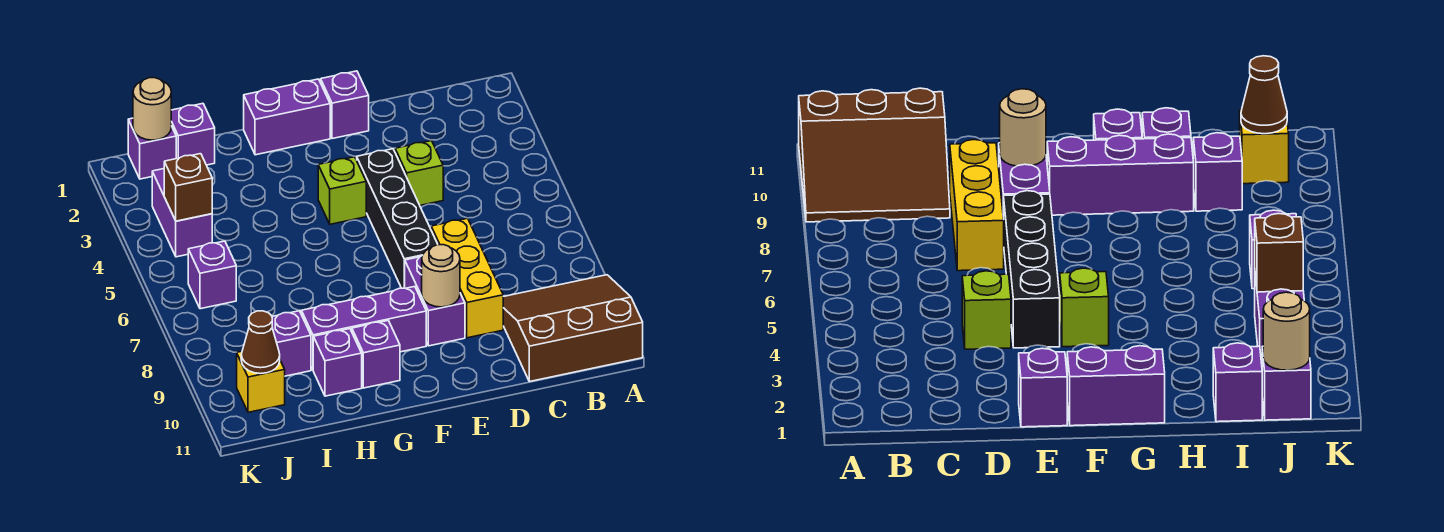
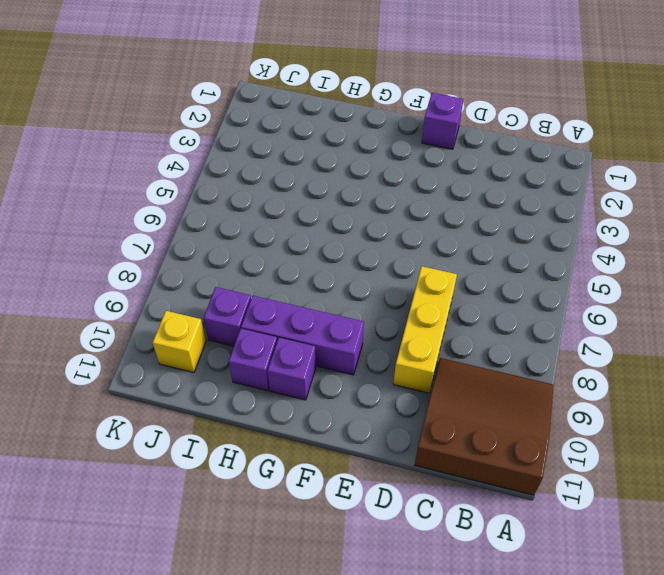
none -> lime 1x1 brick [395,141,443,205]
none -> black 1x4 brick [357,149,438,288]
none -> purple 1x2 brick [405,256,465,346]

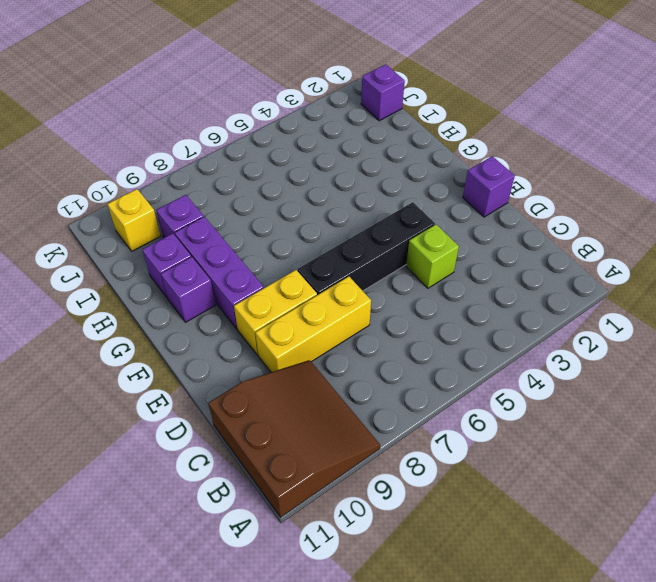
yellow 1x2 brick [234,270,317,355] -> purple 1x2 brick [405,256,465,346]
none -> purple 1x2 brick [244,79,330,155]
none -> lime 1x1 brick [318,157,366,224]
none -> purple 1x1 brick [171,104,215,165]

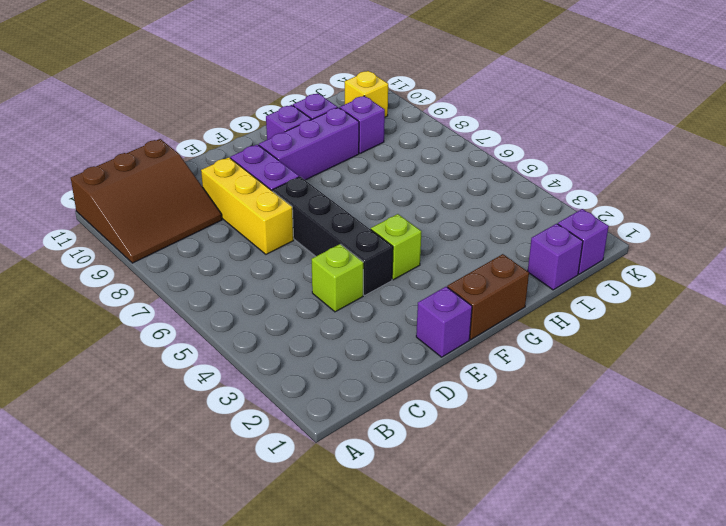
brown 1x2 brick [447,254,529,340] -> purple 1x2 brick [244,79,330,155]
none -> purple 1x2 brick [152,169,212,257]
none -> purple 1x1 brick [188,241,236,309]
none -> tan 1x1 round brick [422,245,460,307]

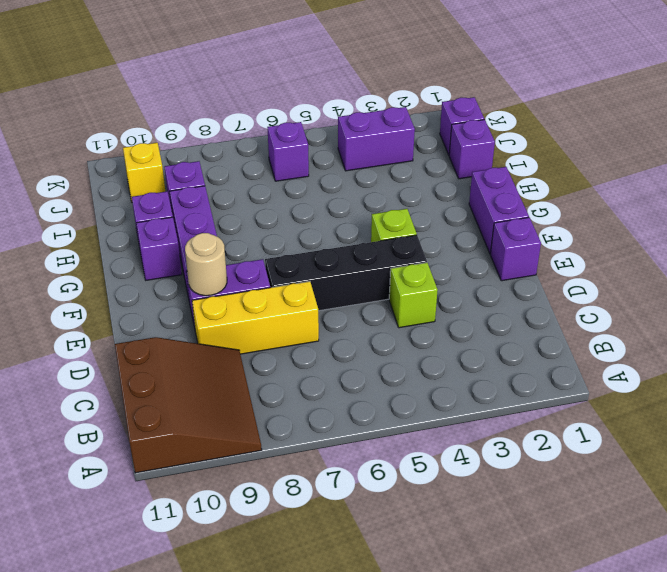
none -> tan 1x1 round brick [133,78,171,140]
none -> brown 1x1 brick [164,154,212,221]
none -> brown 1x1 cone [241,311,280,374]

